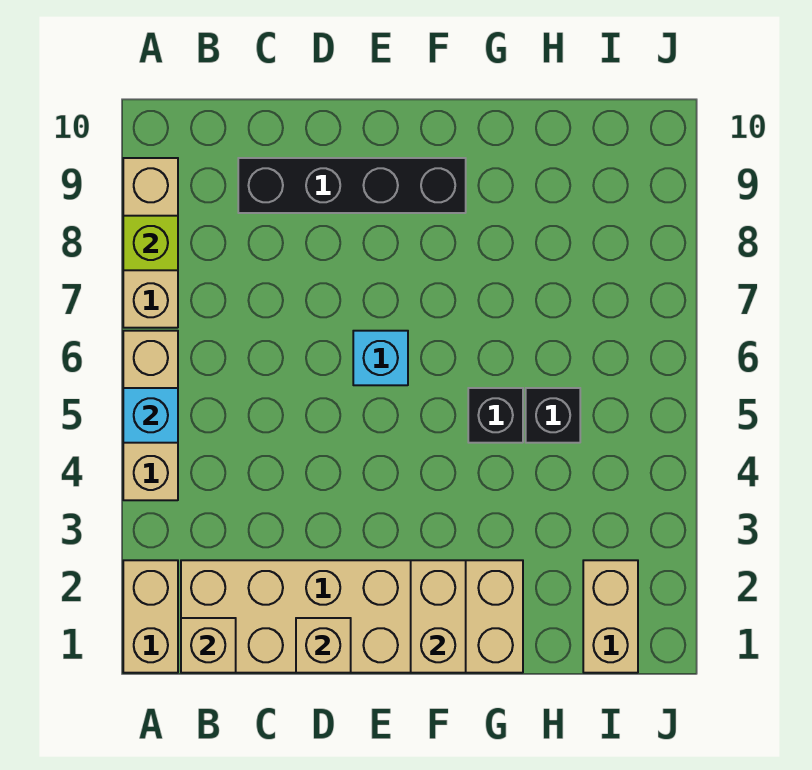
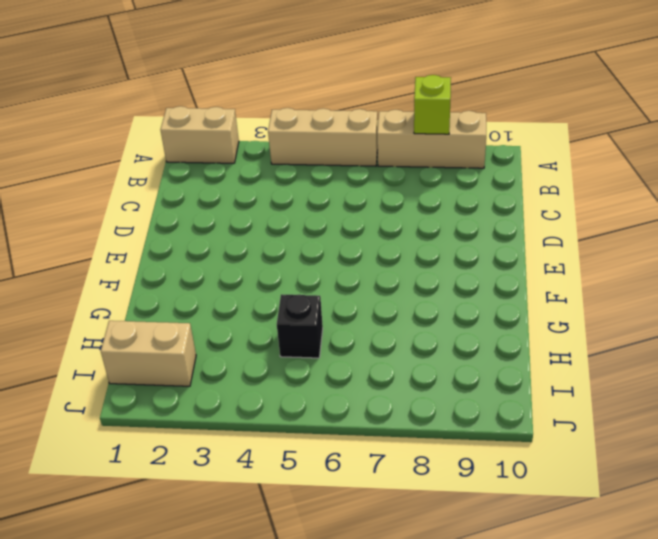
none -> tan 2x6 brick [181,560,523,673]
none -> black 1x4 brick [238,158,466,213]
none -> cyan 1x1 brick [353,331,408,385]

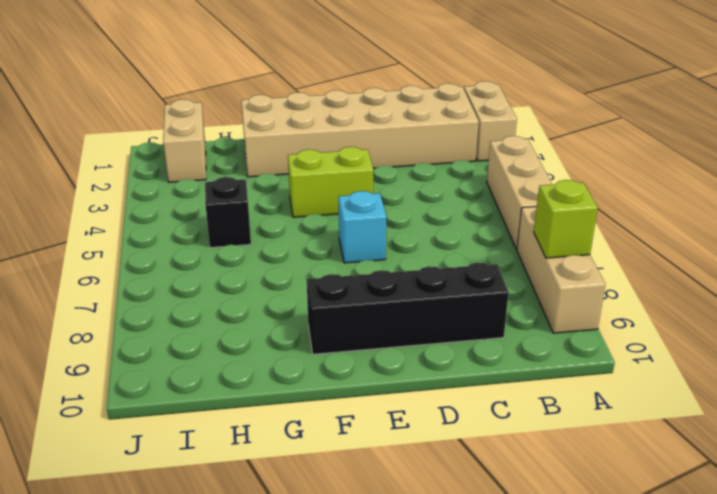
lime 1x2 brick [288,147,373,217] -> none
none -> black 1x1 brick [468,388,523,443]
none -> cyan 1x1 brick [123,388,178,443]
none -> tan 1x1 brick [181,618,236,673]

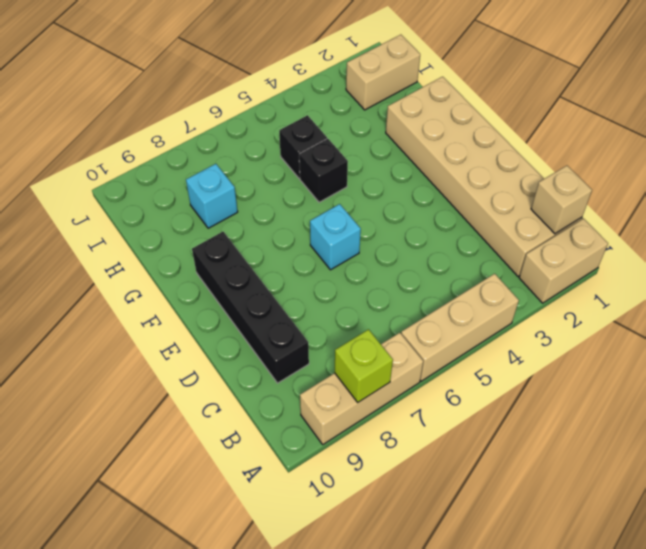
cyan 1x1 brick [186,164,238,228] -> cyan 1x1 brick moved to [123,388,178,443]
none -> tan 1x1 brick [296,618,351,673]
none -> tan 1x2 brick [411,560,466,673]

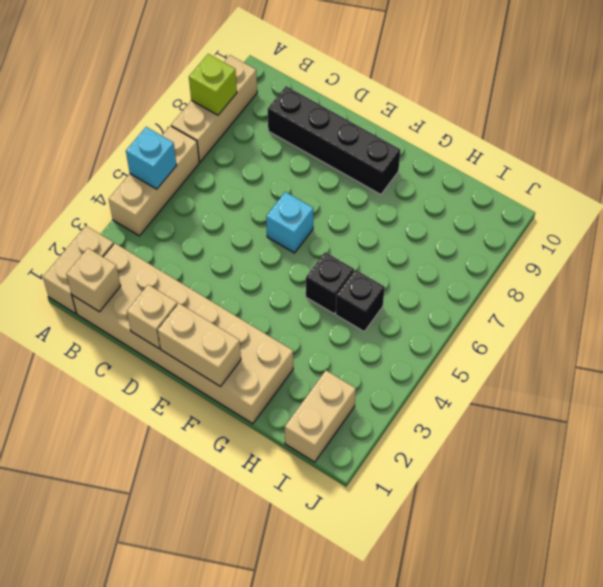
tan 1x2 brick [157,303,241,386] -> tan 1x2 brick turned to [411,560,466,673]

